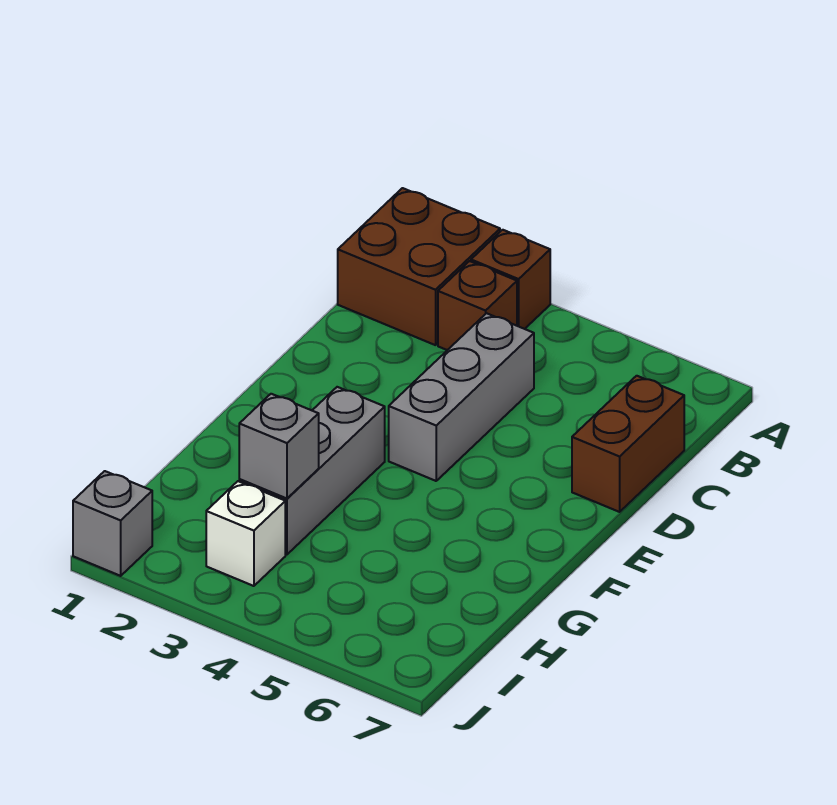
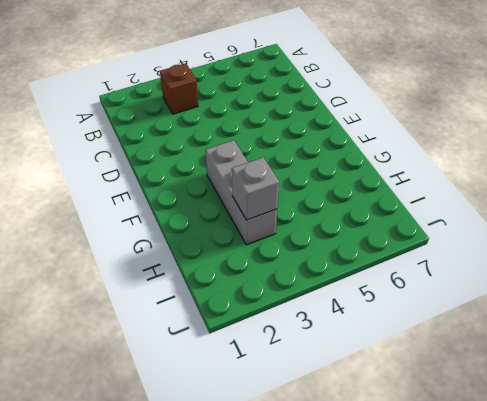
none -> brown 2x2 brick [338,188,500,345]
none -> brown 1x1 brick [471,230,550,329]

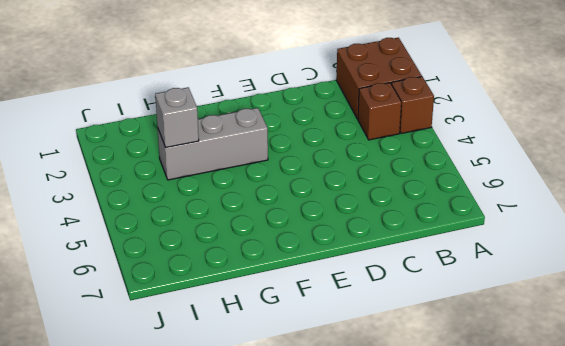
none -> grey 1x3 brick [389,313,534,481]
none -> brown 1x2 brick [572,376,684,512]

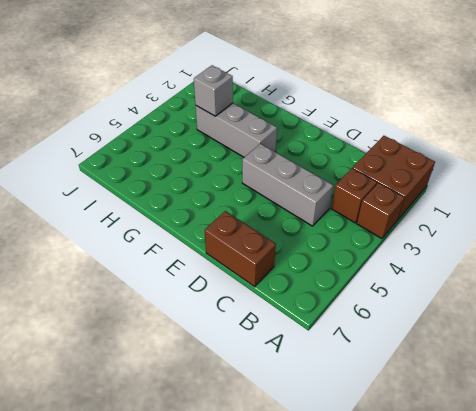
none -> white 1x1 brick [206,481,285,586]
none -> grey 1x1 brick [73,471,152,576]

